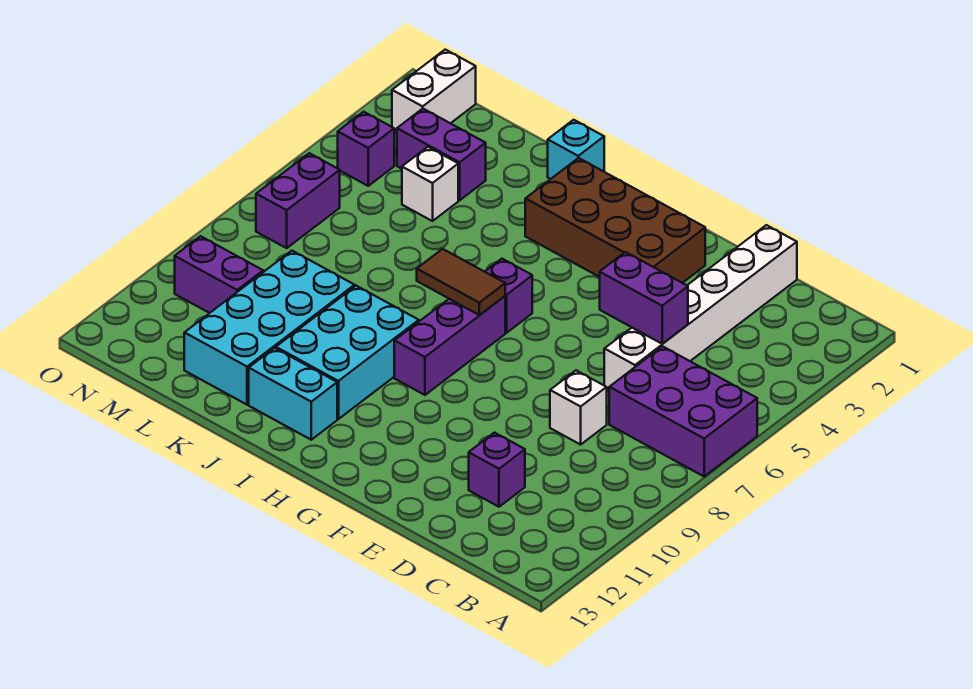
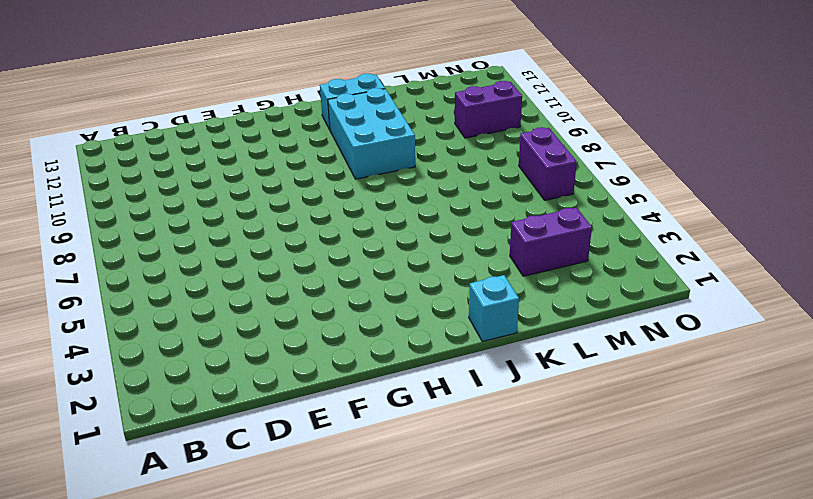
none -> purple 2x3 brick [609,346,757,476]
none -> white 1x6 brick [604,225,797,389]
none -> white 1x1 brick [550,370,607,445]

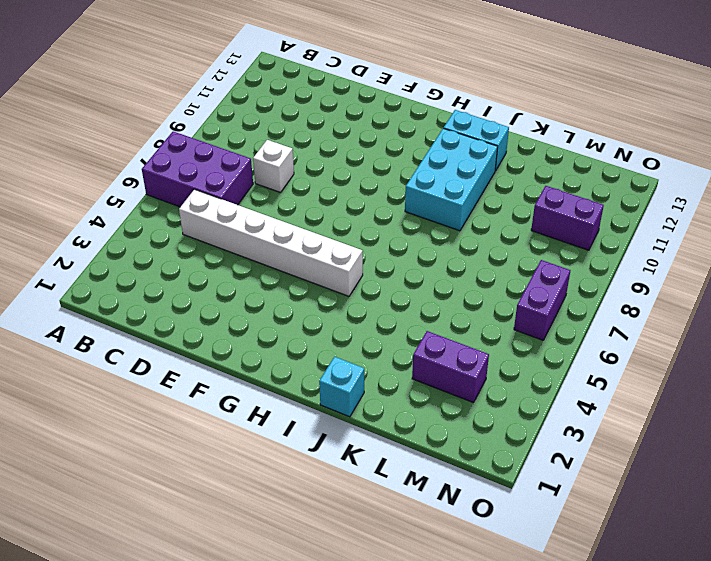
white 1x6 brick [179,189,363,296] -> white 1x6 brick turned to [604,225,797,389]
none -> purple 1x1 brick [469,433,525,507]
none -> brown 2x4 brick [525,158,705,283]
none -> purple 1x1 brick [485,259,532,333]

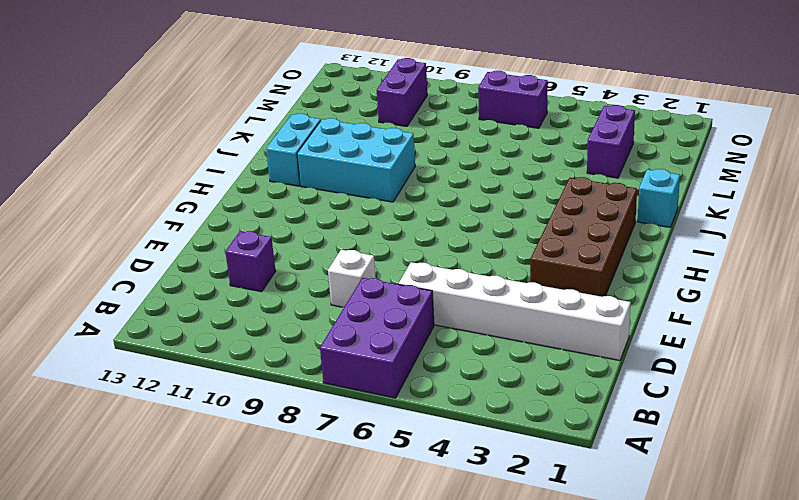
none -> purple 1x1 brick [485,259,532,333]
none -> purple 1x3 brick [394,296,505,395]
none -> cyan 2x4 brick [184,251,355,405]

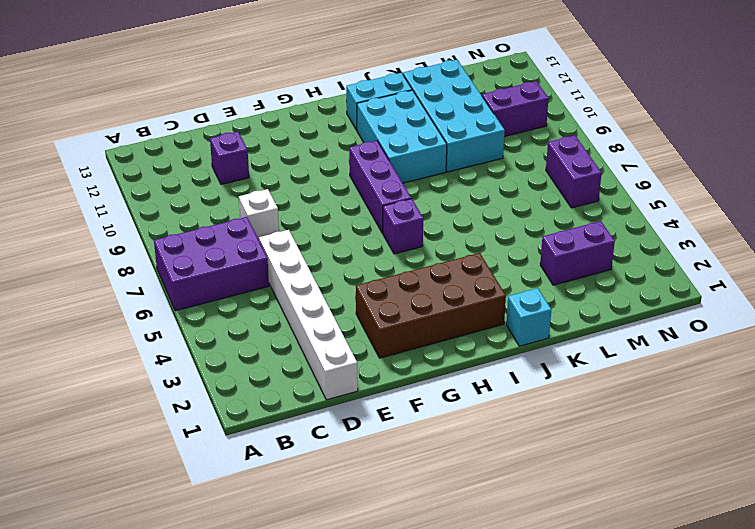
none -> white 1x1 brick [402,147,458,221]
none -> white 1x2 brick [392,50,476,130]
none -> purple 1x1 brick [338,112,394,186]

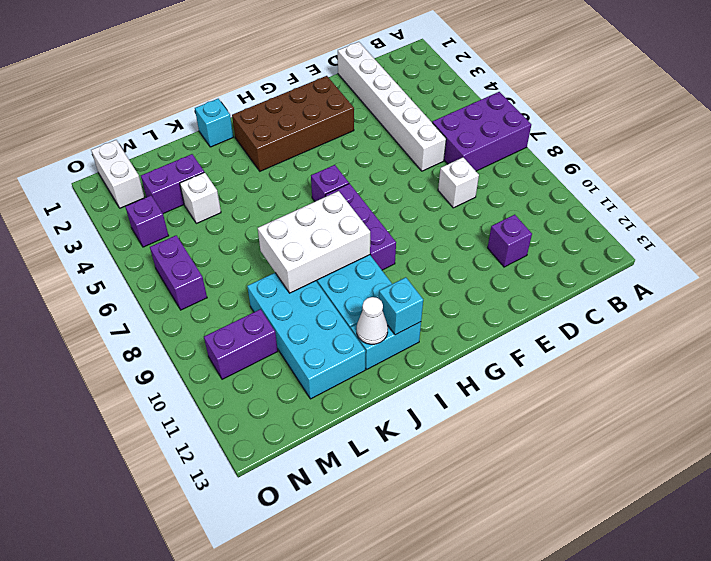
white 2x3 brick [258,191,370,293] -> none
cyan 1x1 brick [379,277,423,335] -> none
white 1x1 cone [357,297,388,344] -> none
none -> purple 1x2 brick [600,252,688,344]
none -> brown 1x2 tile [417,249,505,315]

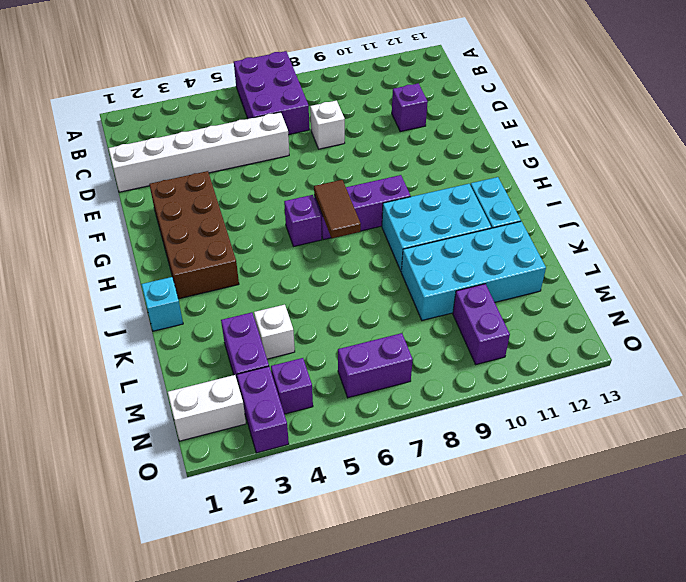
purple 1x2 brick [237,366,289,453] -> purple 1x2 brick moved to [600,252,688,344]

